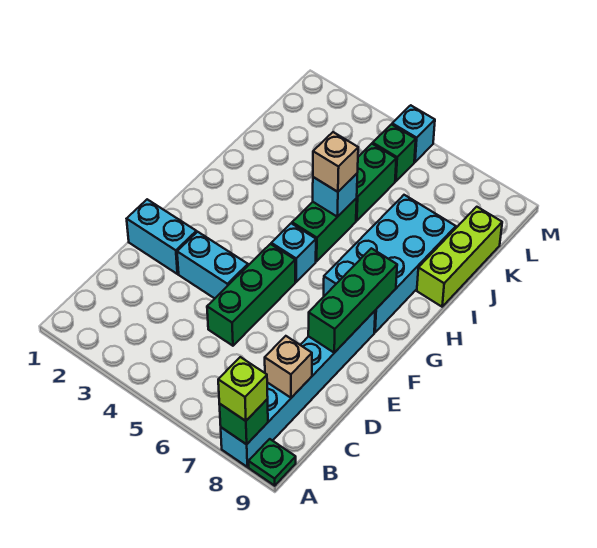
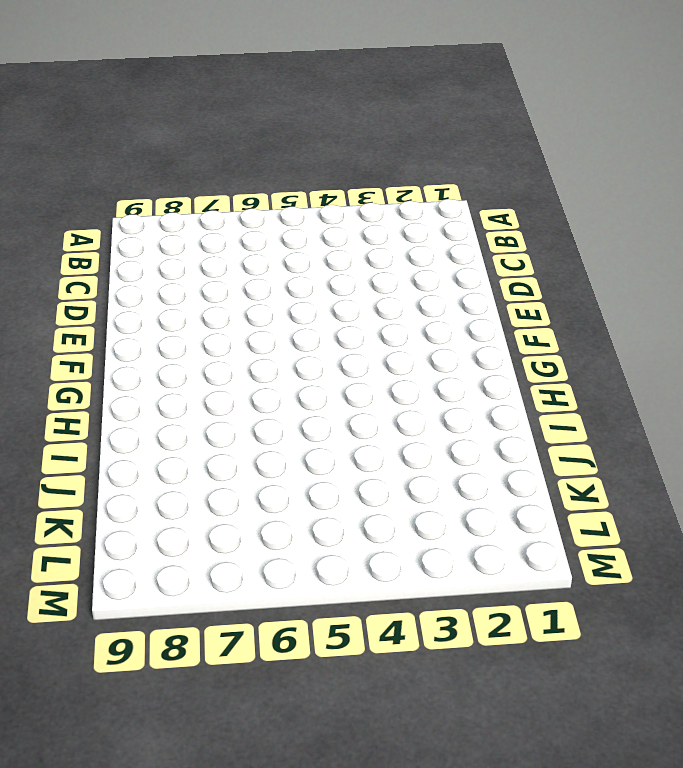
none -> cyan 1x6 brick [221,311,375,467]
none -> green 1x1 plate [249,439,296,486]
none -> green 1x3 brick [207,244,295,346]

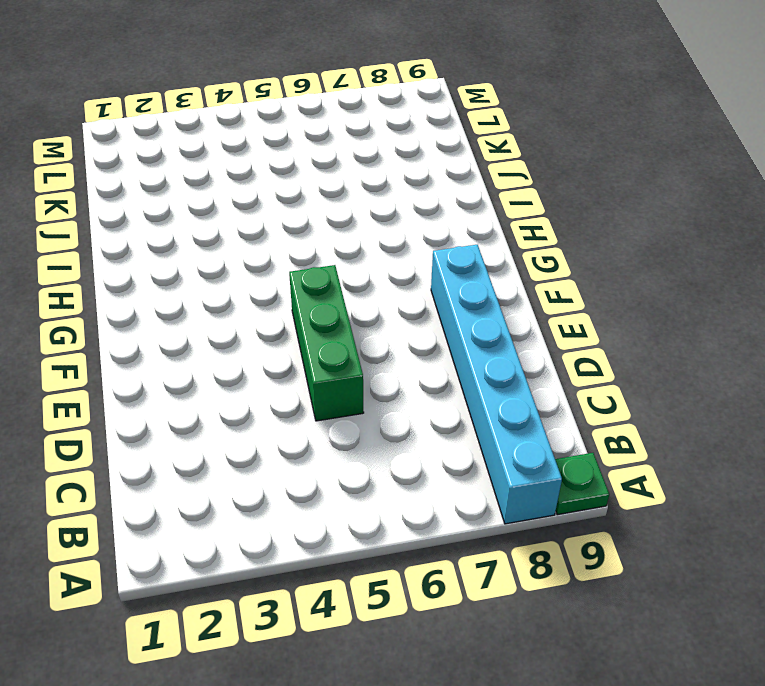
none -> cyan 1x2 brick [127,199,196,274]
none -> cyan 1x2 brick [177,232,248,298]
none -> cyan 1x1 brick [271,223,316,282]

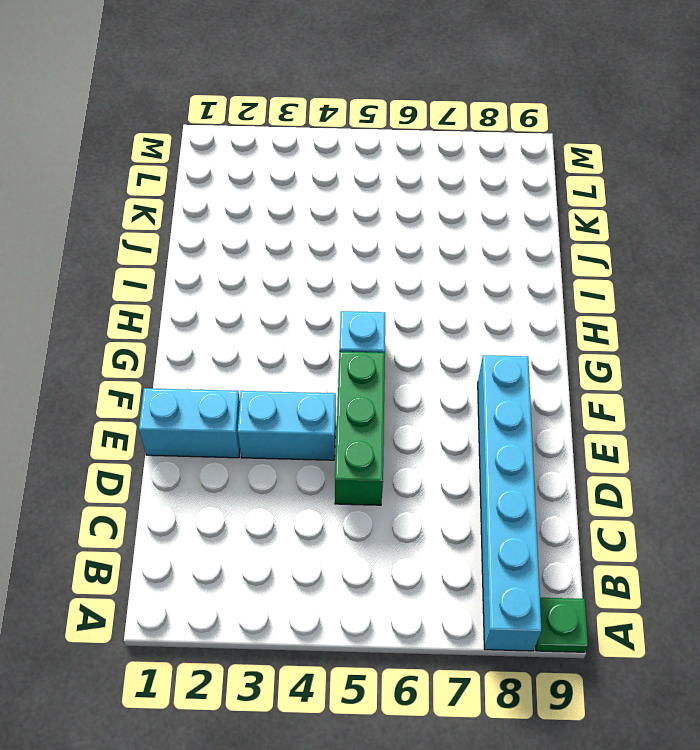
none -> cyan 2x4 brick [324,195,456,332]
none -> green 1x2 brick [292,198,357,261]
none -> lime 1x3 brick [417,207,502,307]

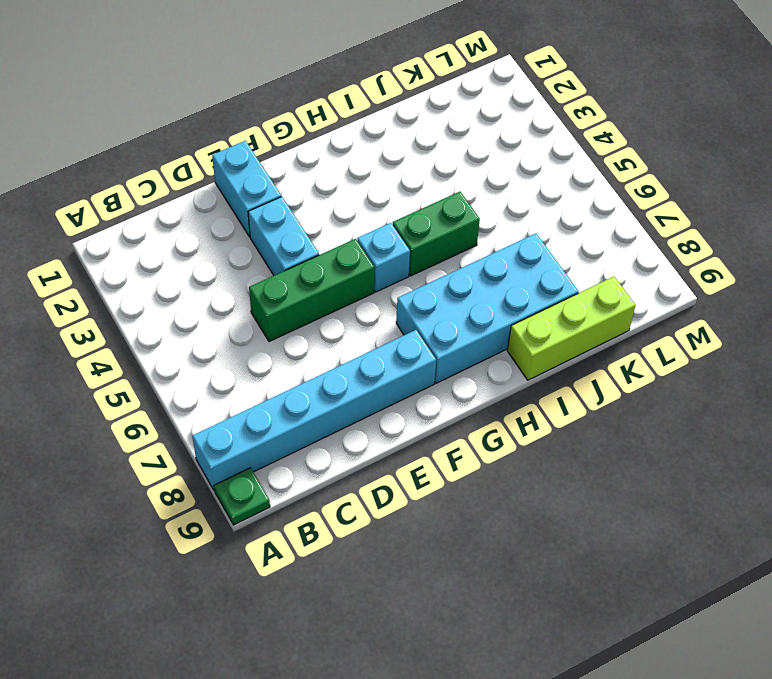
none -> green 1x2 brick [356,144,396,221]
none -> green 1x1 brick [373,124,416,181]
none -> cyan 1x1 brick [392,105,435,162]

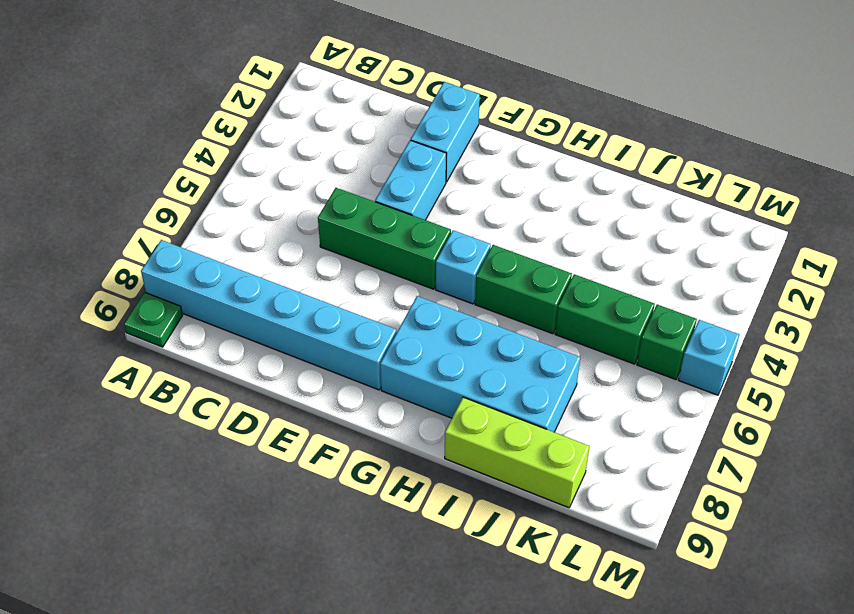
none -> green 1x1 brick [219,399,268,444]
none -> tan 1x1 brick [265,336,312,398]
none -> green 1x3 brick [308,248,397,353]

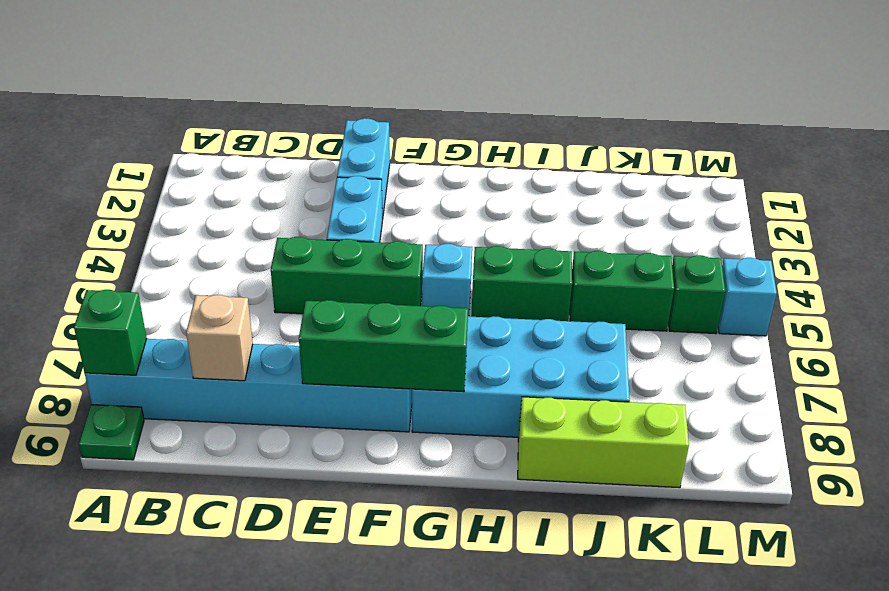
none -> cyan 1x1 brick [313,174,357,217]
none -> lime 1x1 brick [218,357,268,421]
none -> tan 1x1 brick [313,132,358,192]

